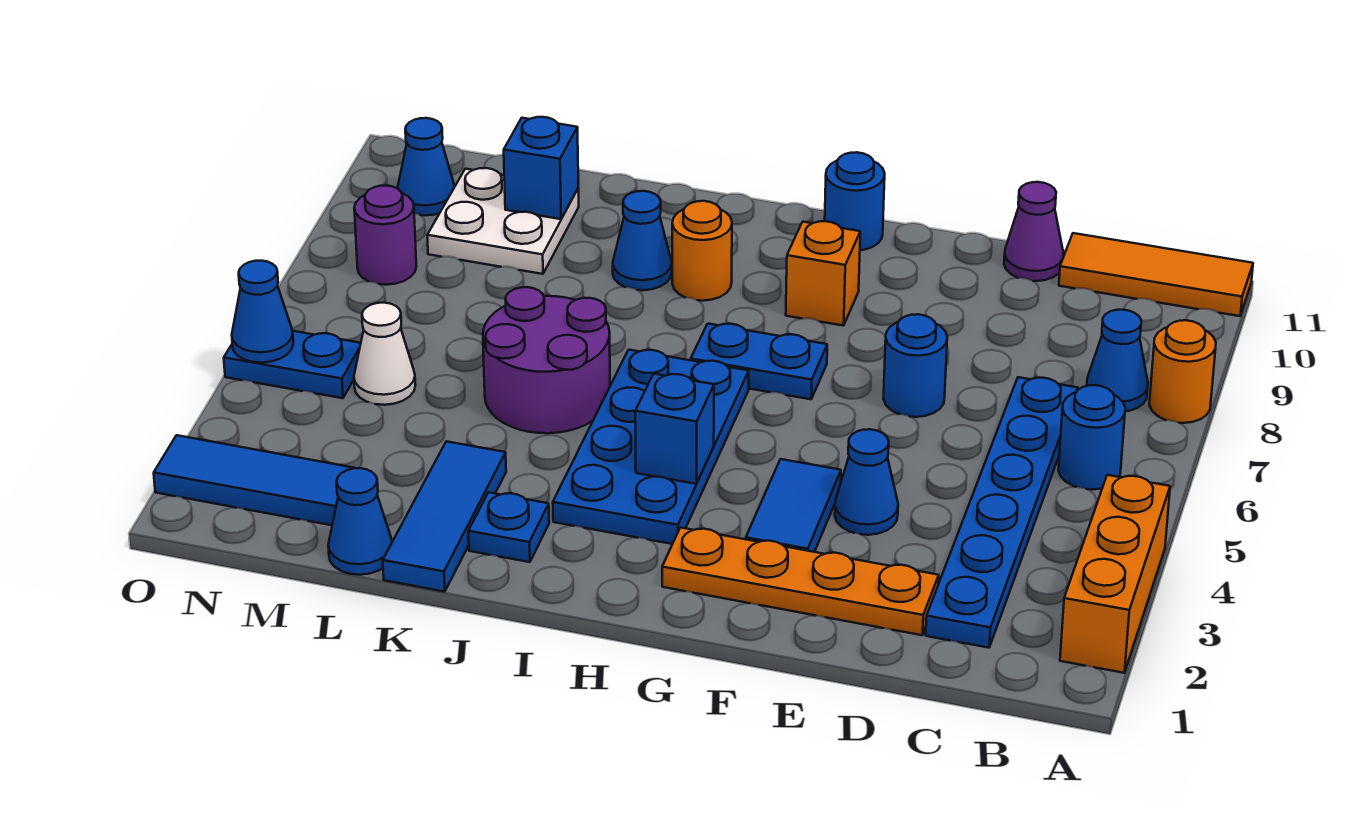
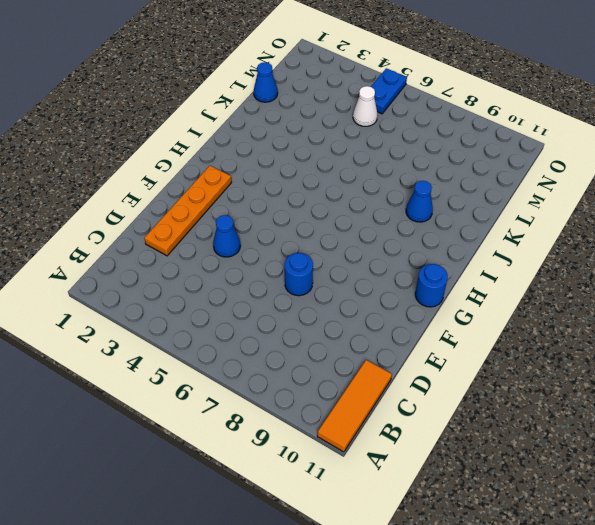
none -> orange 1x3 brick [1060,475,1170,673]
none -> orange 1x1 round brick [1149,320,1216,423]
none -> blue 1x1 round brick [1059,385,1125,490]
none -> blue 1x1 cone [1087,310,1148,411]

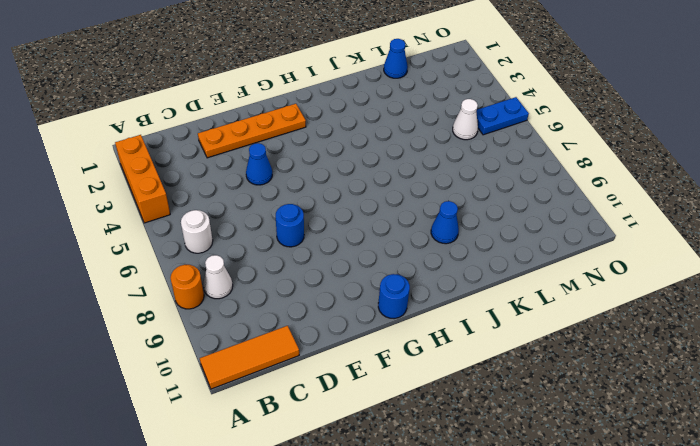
white 1x1 round brick [181,210,213,253] -> blue 1x1 round brick [1059,385,1125,490]
white 1x1 cone [203,255,233,299] -> blue 1x1 cone [1087,310,1148,411]
none -> blue 1x6 plate [926,377,1078,648]
none -> purple 1x1 cone [1004,182,1063,281]
none -> blue 1x2 tile [746,459,841,552]
none -> blue 1x2 plate [691,324,827,399]

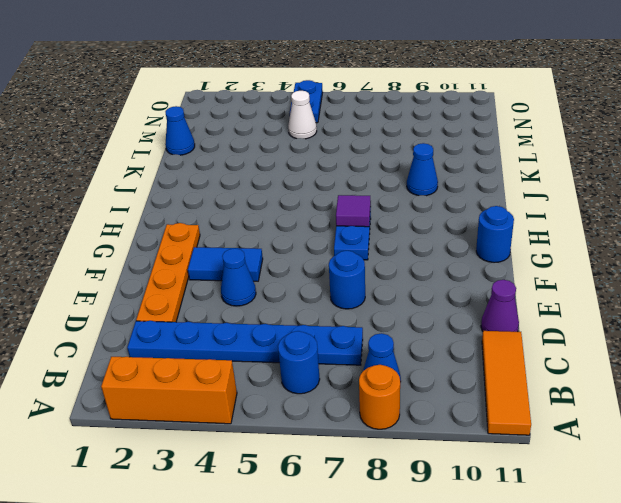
purple 1x1 tile [336,195,371,227] -> none
none -> orange 1x1 brick [786,221,860,326]
none -> blue 2x4 plate [553,350,749,544]
none -> orange 1x1 round brick [672,201,732,301]
none -> blue 1x1 plate [468,492,549,562]

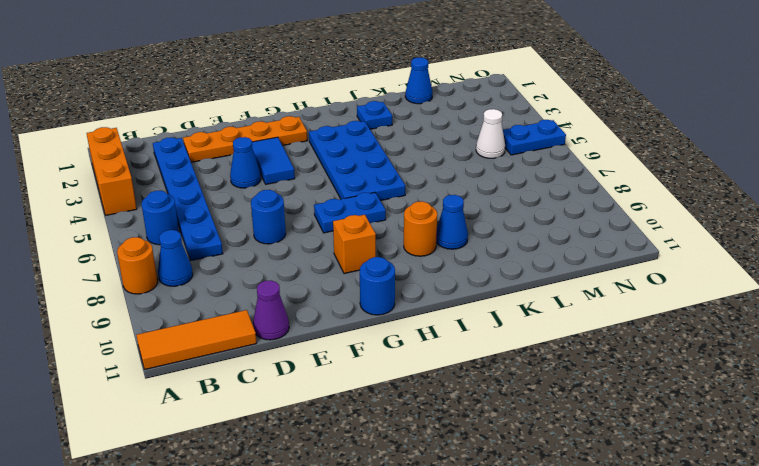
none -> purple 2x2 round brick [483,287,610,433]
none -> blue 1x3 tile [383,441,506,592]
none -> white 2x2 plate [427,168,579,274]
none -> blue 1x3 tile [154,435,354,525]

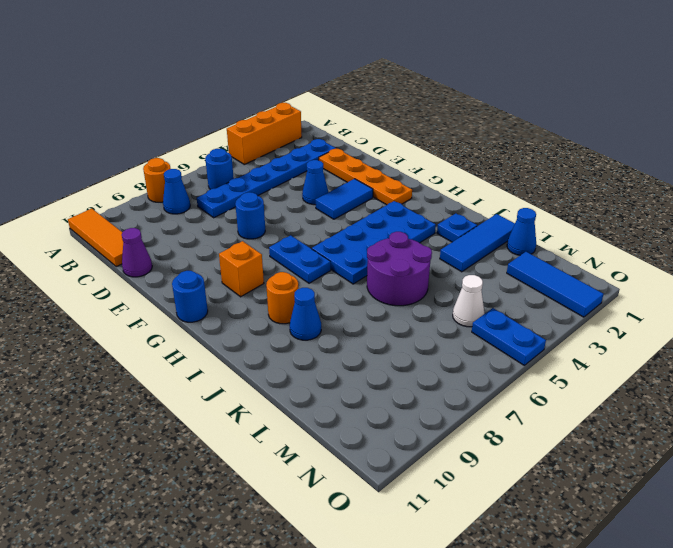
none -> white 2x2 plate [427,168,579,274]
none -> purple 1x1 round brick [354,186,416,285]
none -> blue 1x1 cone [397,118,455,215]
none -> blue 1x1 brick [635,374,714,484]

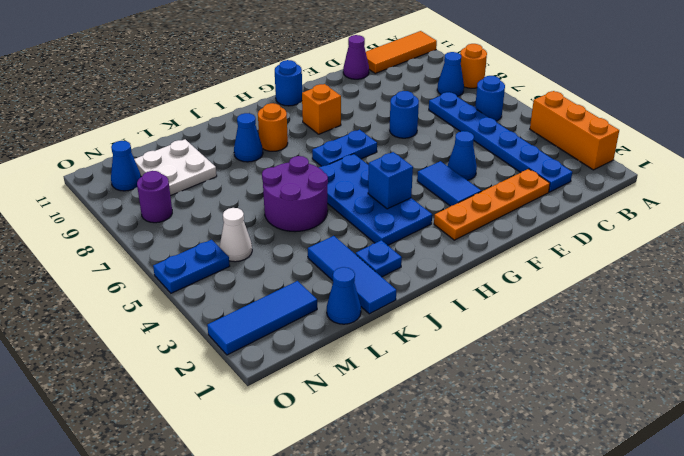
none -> blue 1x1 brick [504,117,578,219]
none -> blue 1x1 cone [232,261,293,363]

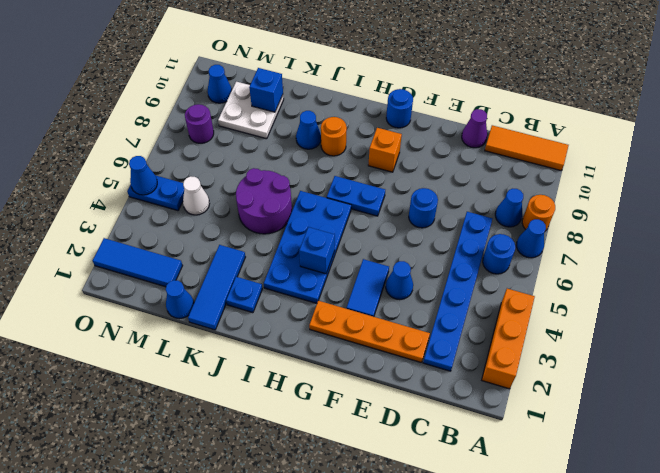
blue 1x1 cone [516,219,546,258] -> none

